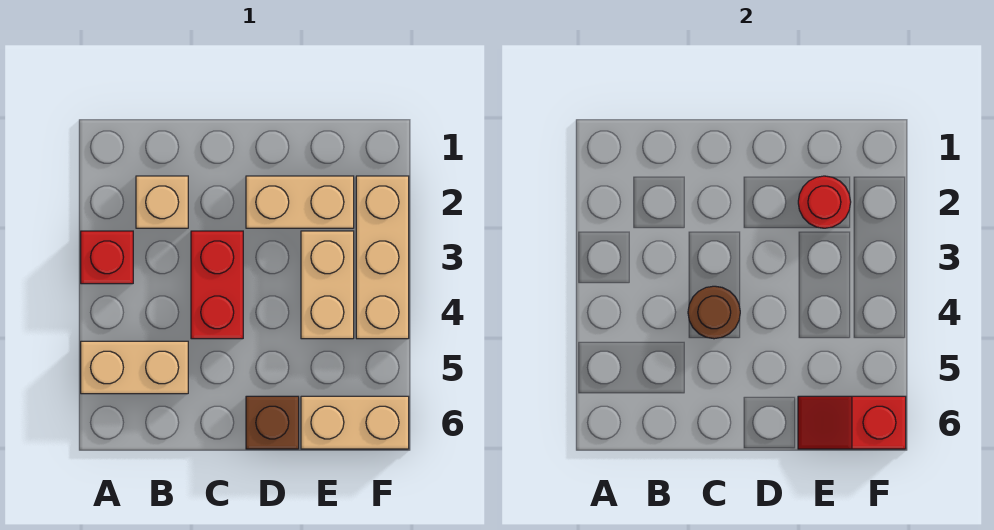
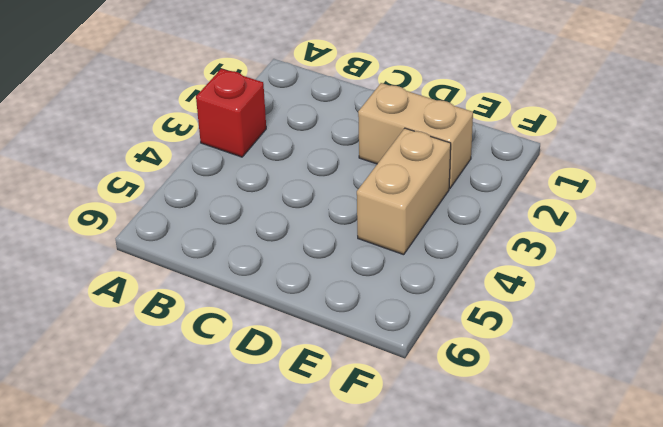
none -> tan 1x2 brick [81,341,188,394]
none -> tan 1x1 brick [136,176,188,228]
none -> red 1x2 brick [191,231,243,339]

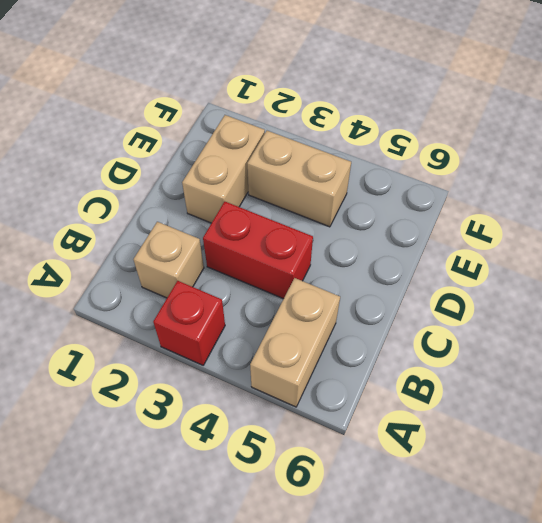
none -> brown 1x1 brick [246,396,299,449]
none -> tan 1x2 brick [301,396,409,449]
none -> tan 1x3 brick [356,176,409,339]

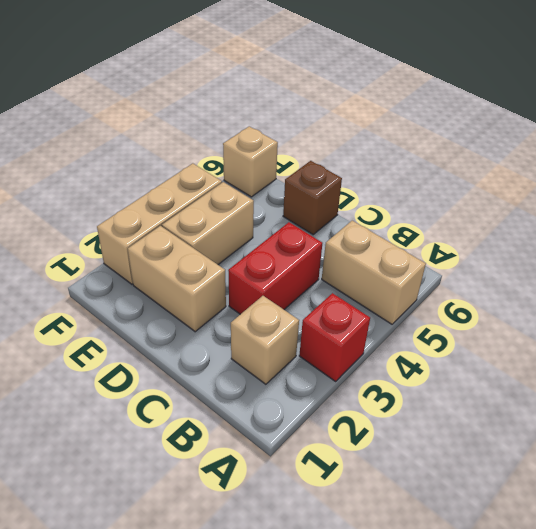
tan 1x1 brick [223,126,278,197] -> tan 1x2 brick [301,396,409,449]
none -> brown 1x1 round brick [688,286,740,339]
none -> red 1x1 round brick [798,176,851,228]
none -> red 1x2 slope [798,396,906,449]

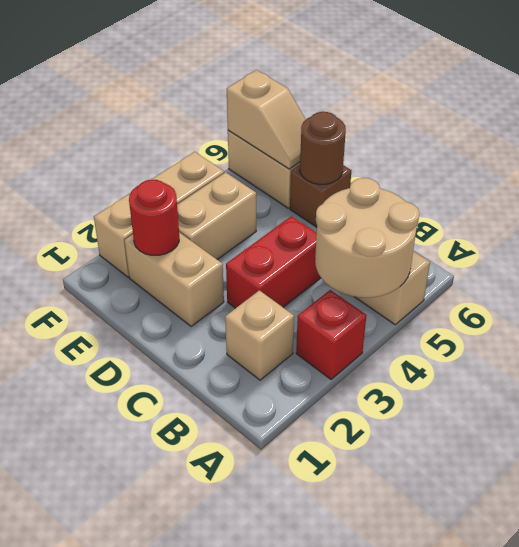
tan 2x2 round brick [315,178,419,298] -> none
brown 1x1 round brick [300,112,346,184] -> brown 1x1 round brick moved to [688,286,740,339]
tan 1x2 slope [227,70,306,169] -> red 1x2 slope [798,396,906,449]

